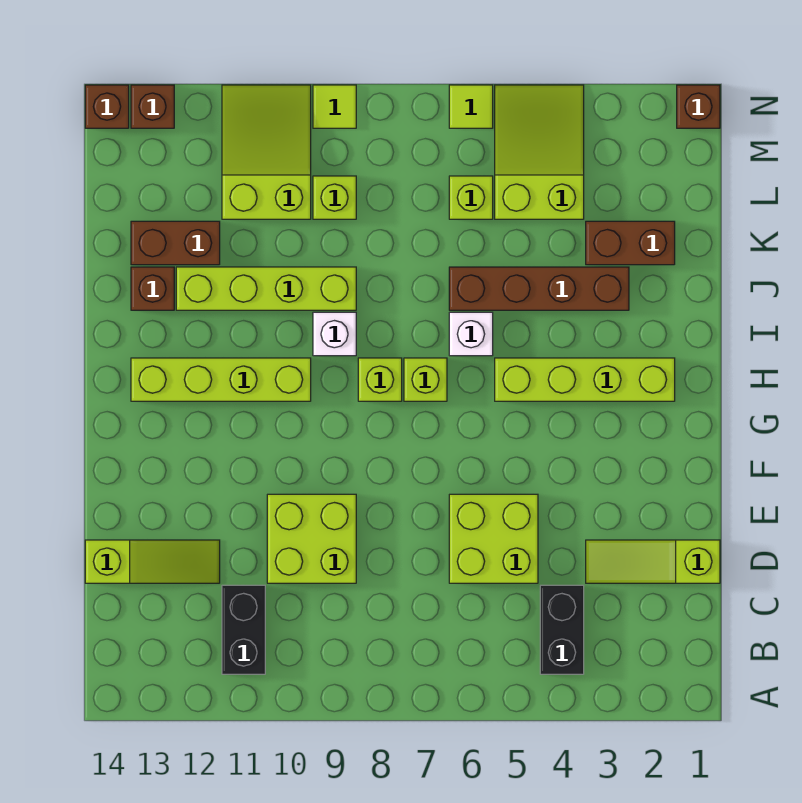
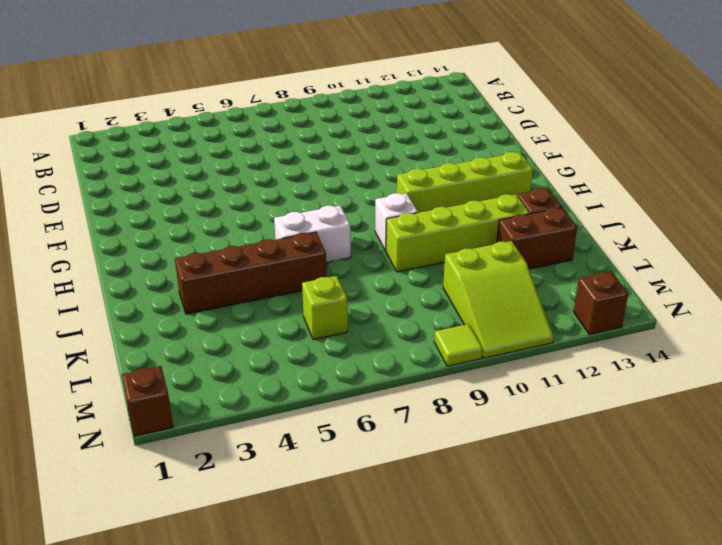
white 1x2 brick [274,206,351,262] -> white 1x1 brick [449,312,493,356]
none -> black 1x2 brick [540,585,584,674]
none -> black 1x2 brick [222,585,265,674]
none -> lime 1x3 slope [586,540,720,583]

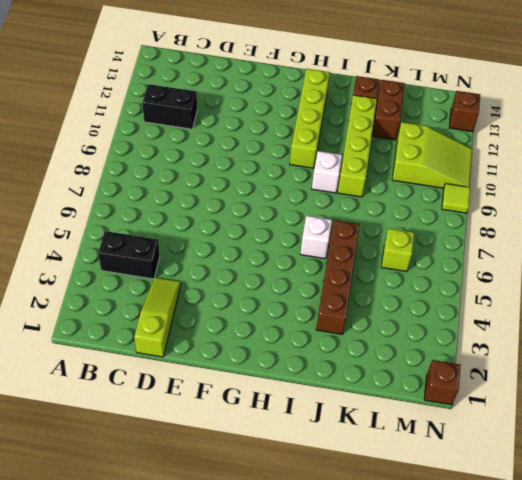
none -> lime 2x2 brick [449,494,538,583]
none -> lime 2x2 brick [267,494,356,583]
none -> lime 1x3 slope [85,540,220,583]

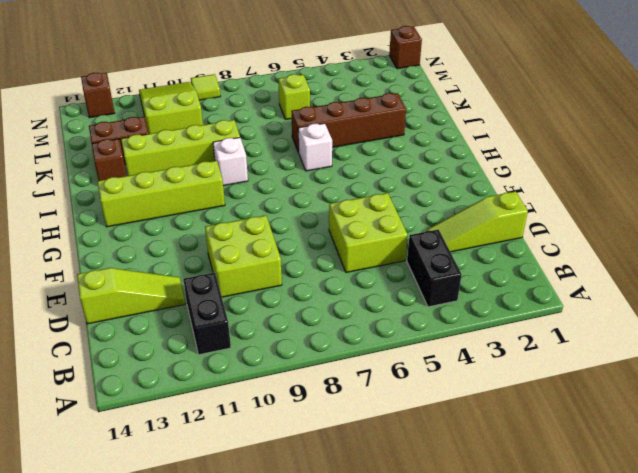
none -> lime 1x4 brick [495,358,675,401]
none -> lime 1x1 brick [404,358,447,401]
none -> lime 1x1 brick [358,358,402,401]

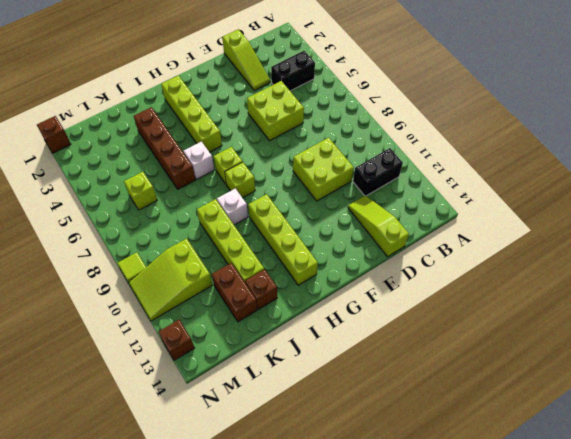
none -> brown 1x2 brick [586,221,675,265]
none -> lime 2x3 slope [495,85,584,219]
none -> lime 1x1 brick [313,176,356,219]

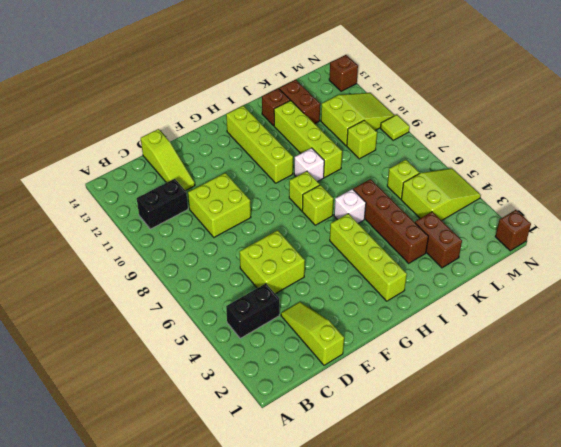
none -> lime 1x1 tile [449,85,493,128]
none -> brown 1x1 brick [85,85,129,128]

